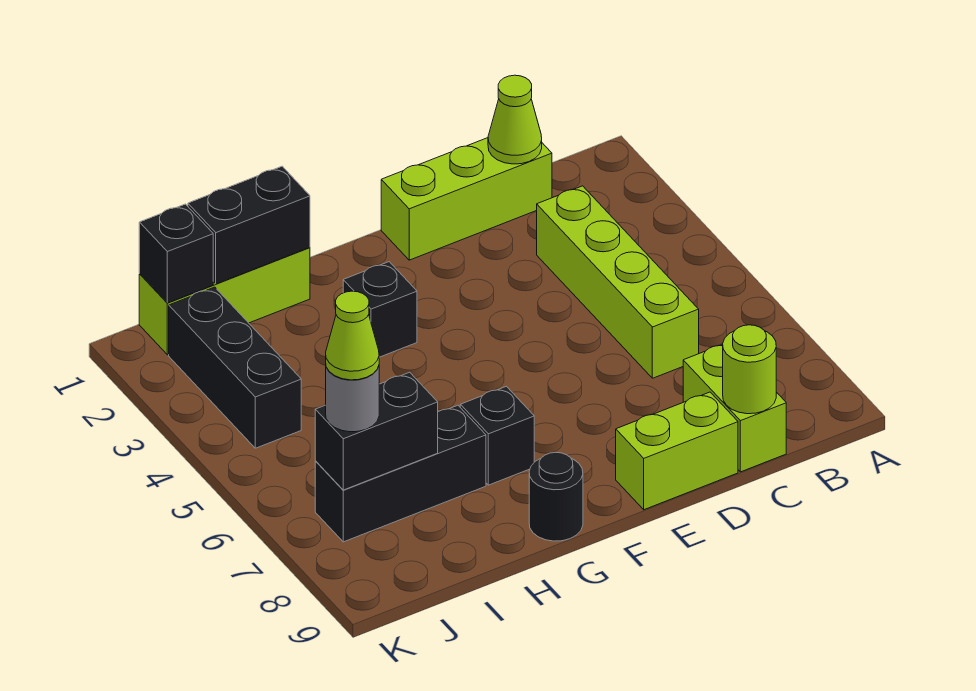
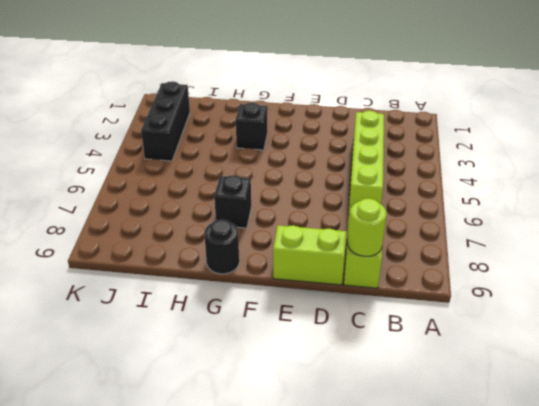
none -> lime 1x3 brick [381,138,552,260]
none -> lime 1x3 brick [139,247,310,355]
none -> black 1x3 brick [315,405,486,542]

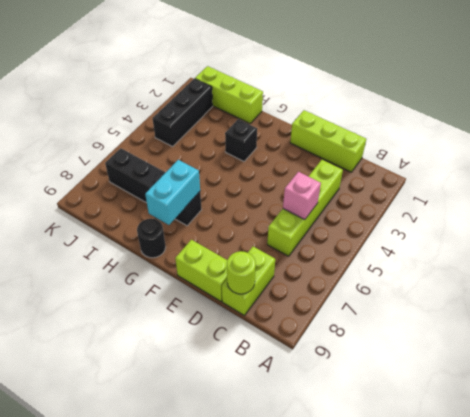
pink 1x1 brick [283,172,321,220] -> none
cyan 1x2 brick [145,160,200,225] -> none
none -> lime 1x1 cone [488,75,542,164]
none -> black 1x2 brick [188,166,310,284]
none -> black 1x2 brick [315,372,438,490]

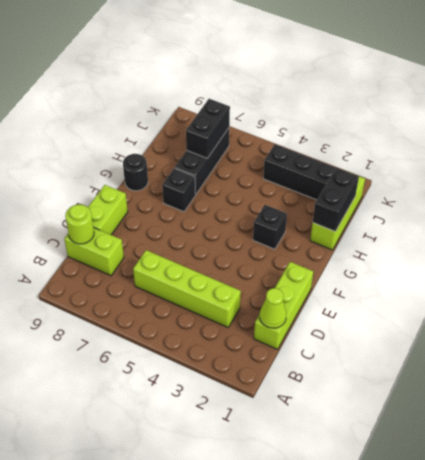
none -> black 1x1 brick [139,204,213,303]
none -> grey 1x1 round brick [326,366,379,432]
none -> lime 1x1 cone [326,291,379,380]

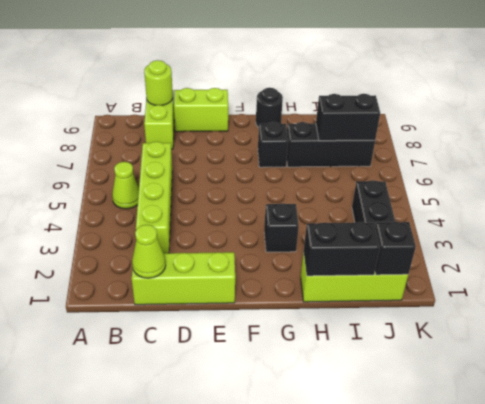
lime 1x1 cone [112,162,139,209] -> lime 1x1 cone moved to [326,291,379,380]
none -> grey 1x1 round brick [326,366,379,432]

